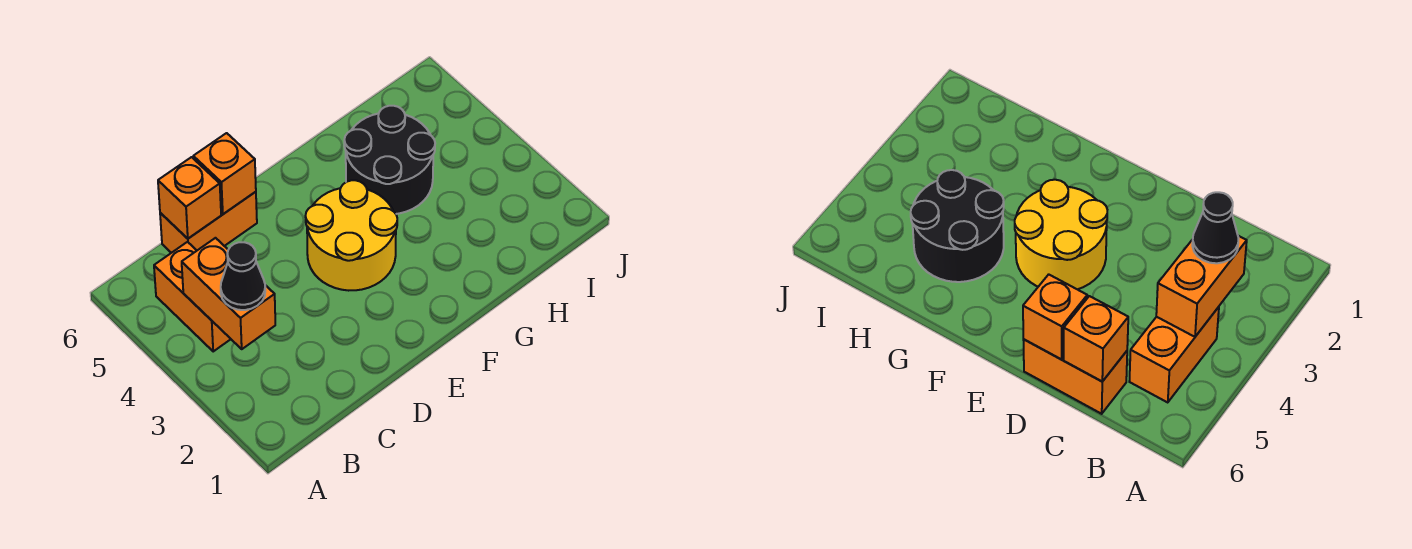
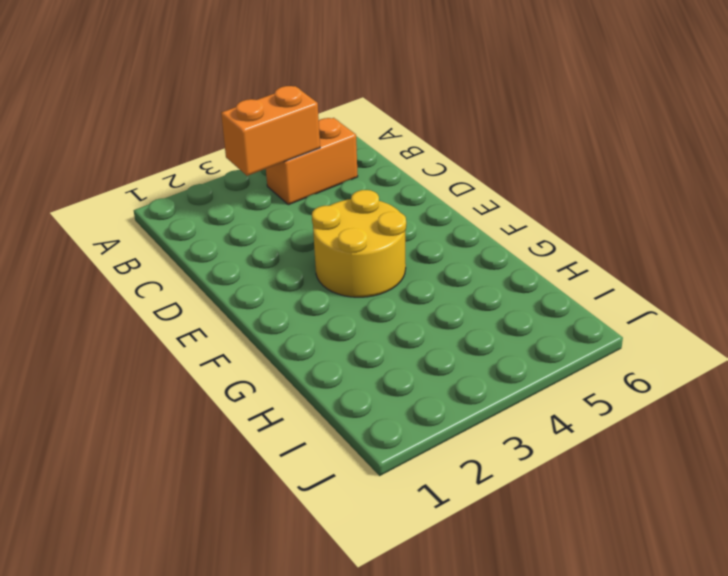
none -> orange 1x2 brick [160,192,257,253]
none -> black 2x2 round brick [344,106,435,214]

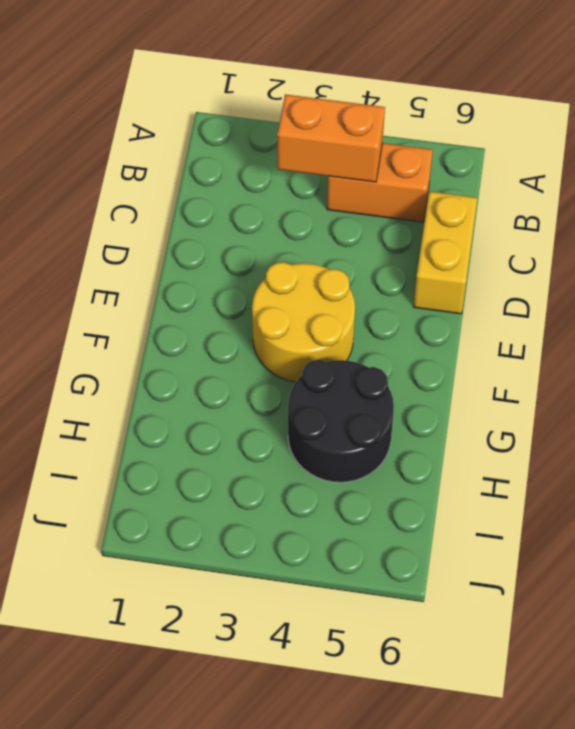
yellow 1x2 brick [414,191,477,314] -> orange 1x2 brick [160,192,257,253]
none -> orange 1x1 brick [158,157,221,239]
none -> orange 1x1 brick [193,133,256,214]

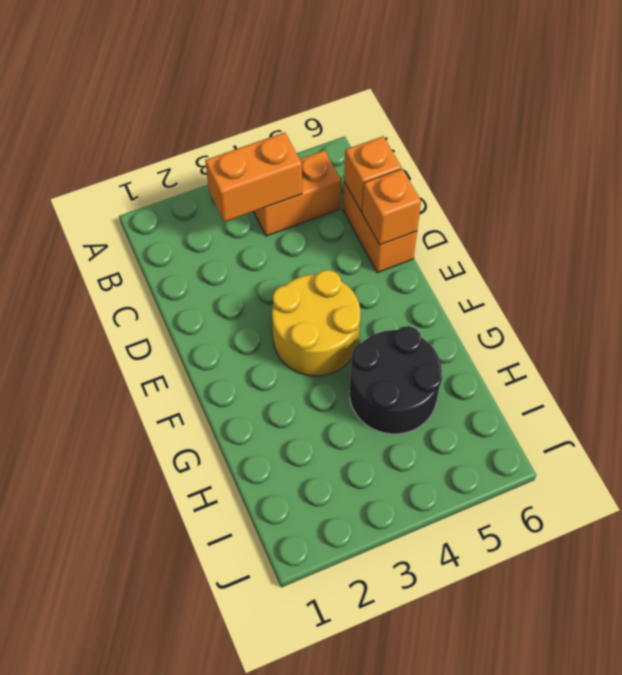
none -> black 1x1 cone [221,242,265,310]

